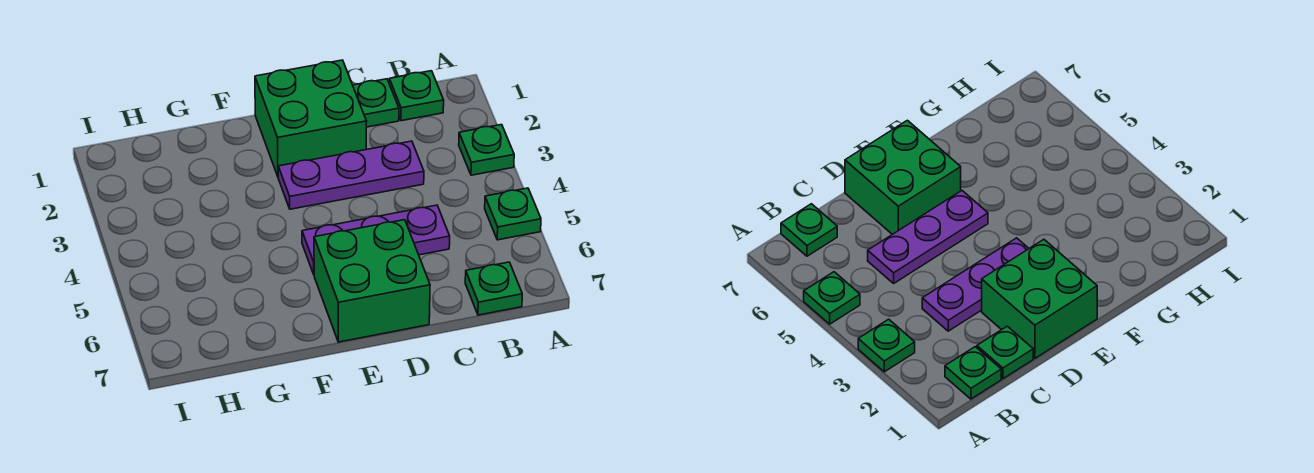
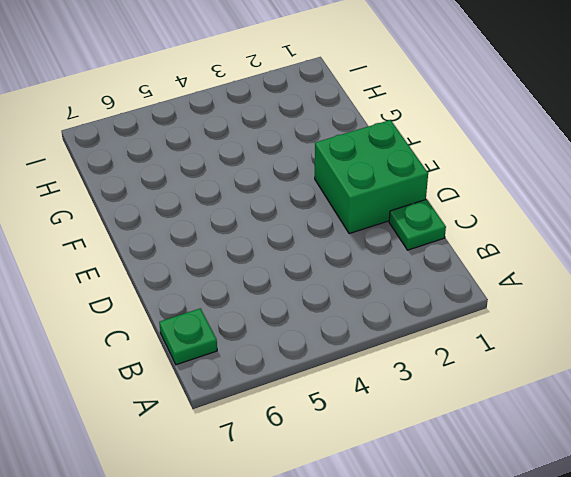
none -> green 1x1 plate [459,125,514,175]
none -> green 1x1 plate [485,188,541,240]

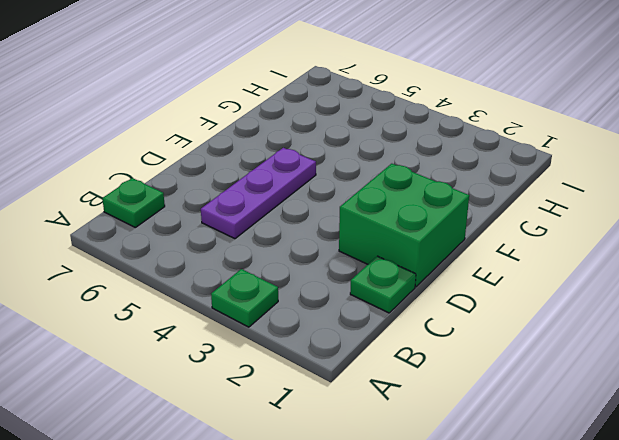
none -> green 1x1 plate [485,188,541,240]
none -> green 1x1 plate [389,71,444,121]

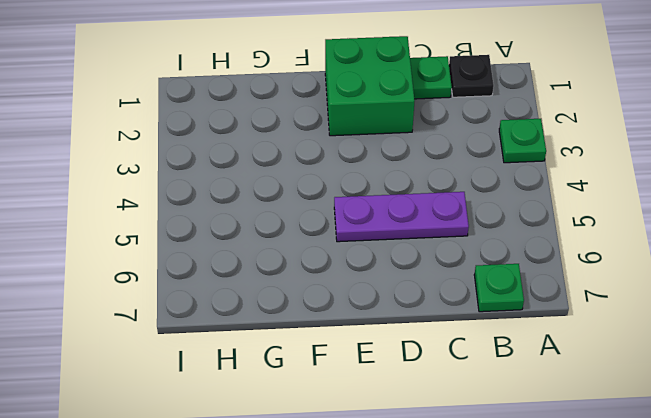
black 1x1 plate [449,55,494,97] -> green 1x1 plate [389,71,444,121]
none -> green 1x1 plate [485,188,541,240]
none -> purple 1x3 plate [278,141,424,209]

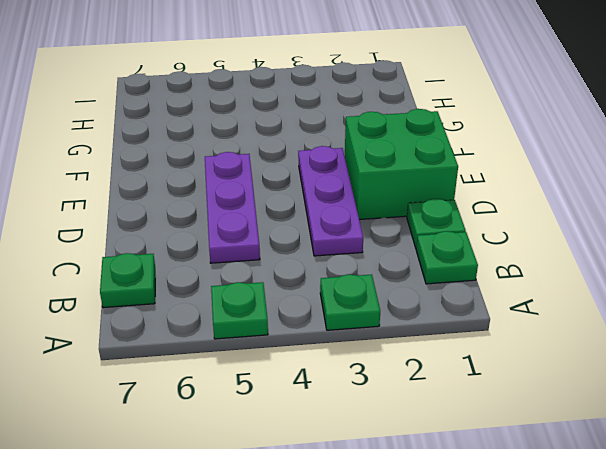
none -> green 2x2 brick [314,220,430,342]

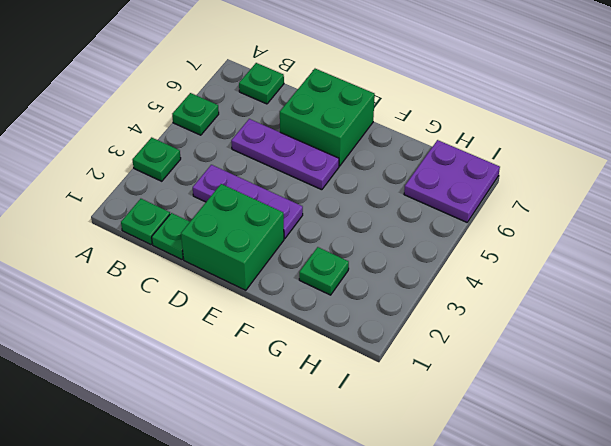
green 1x1 plate [299,247,349,295] -> none
purple 2x2 plate [404,140,500,222] -> none

